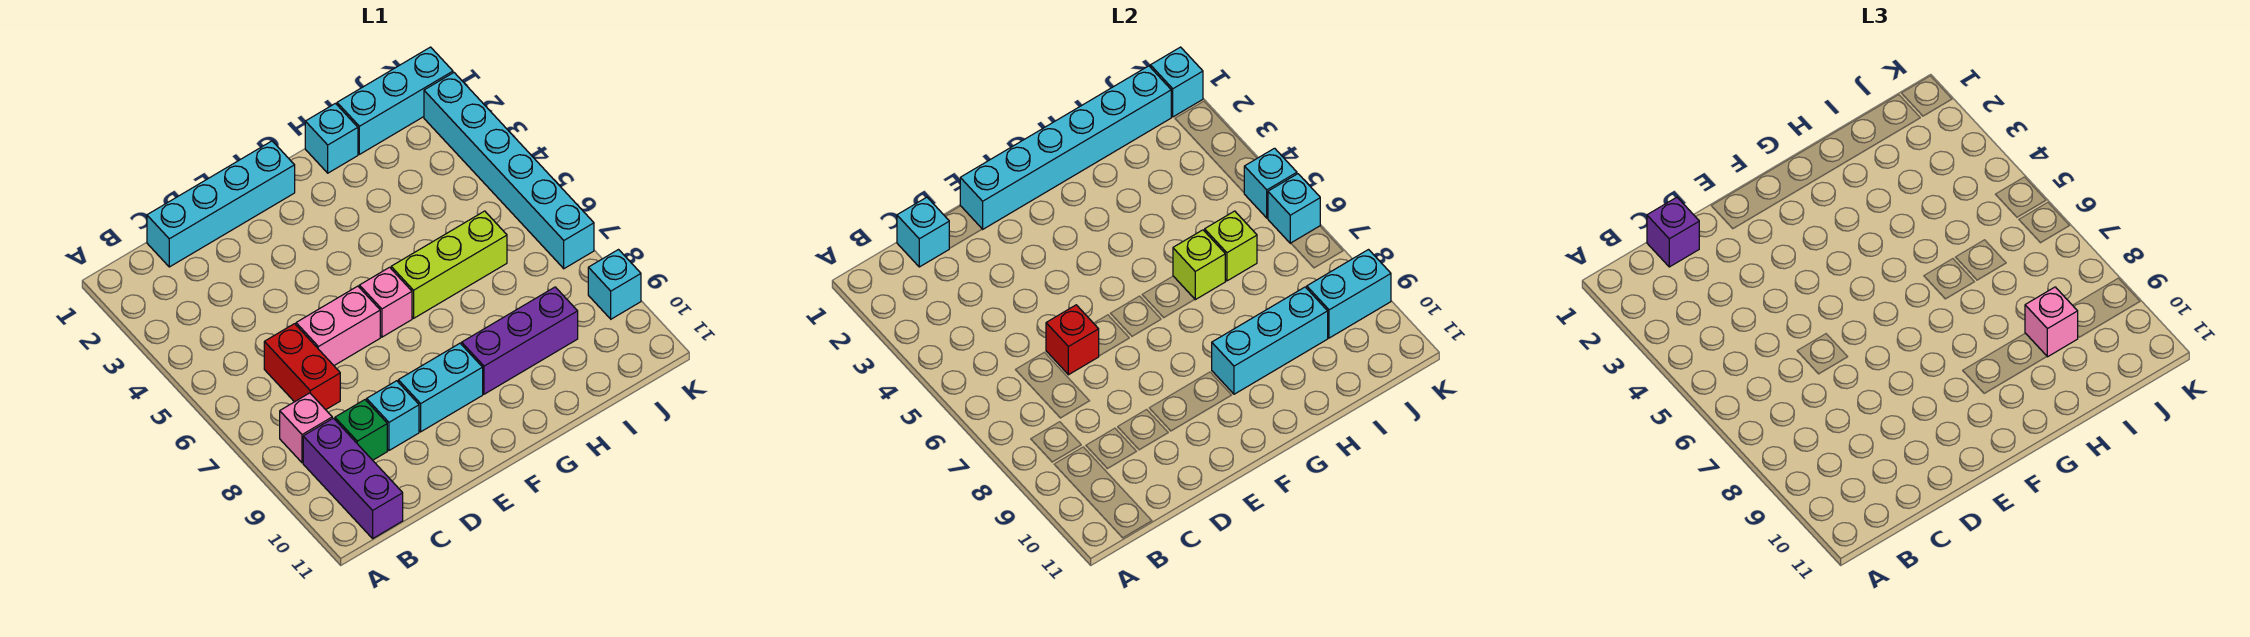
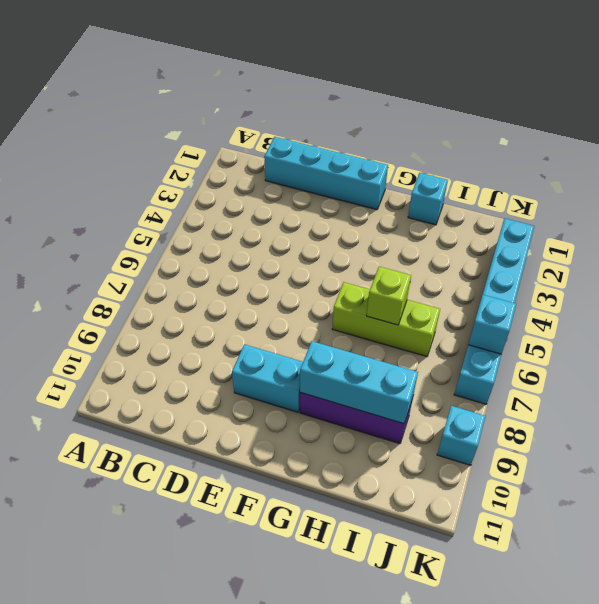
none -> pink 1x1 brick [280,393,332,463]
none -> purple 1x3 brick [303,418,403,538]
none -> red 1x2 brick [264,324,340,410]

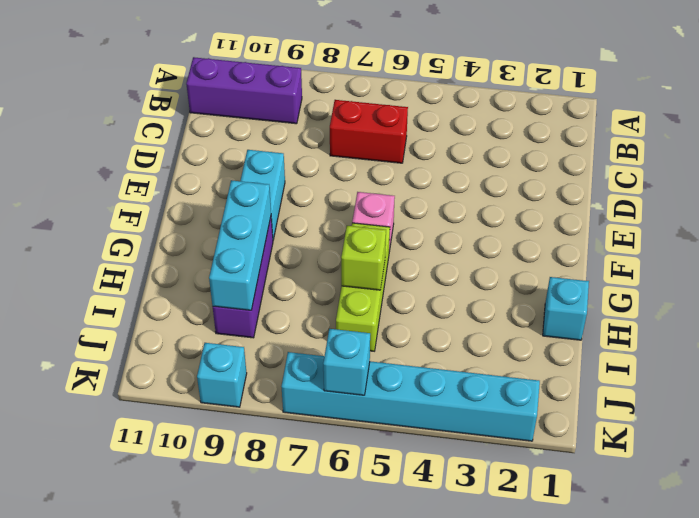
none -> pink 1x1 brick [280,393,332,463]
none -> cyan 1x4 brick [147,141,295,267]
none -> green 1x1 brick [335,400,387,460]

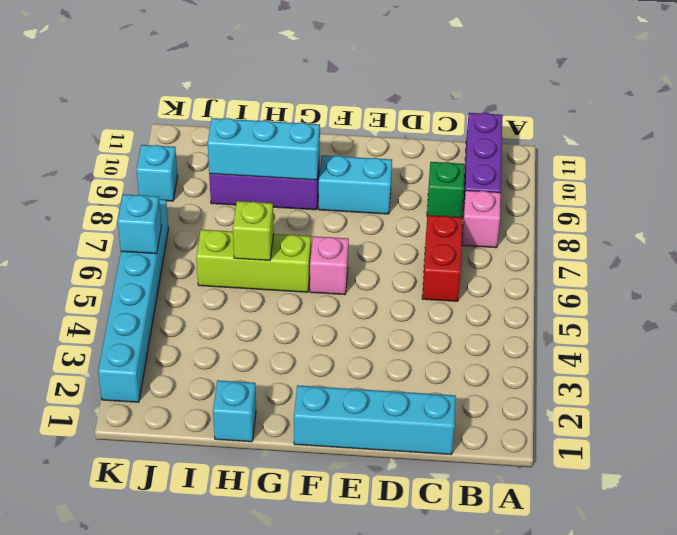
none -> pink 1x2 brick [296,286,380,365]
none -> cyan 1x1 brick [367,381,419,450]
none -> cyan 1x3 brick [337,47,453,154]

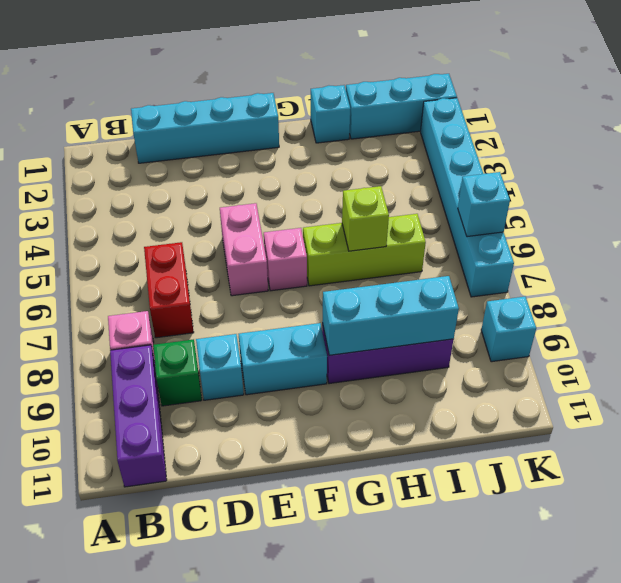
pink 1x2 brick [220,203,268,296] -> pink 1x2 brick turned to [296,286,380,365]
none -> cyan 1x1 brick [897,197,949,267]
none -> red 1x1 brick [1046,305,1099,375]
none -> cyan 1x6 brick [960,66,1171,229]

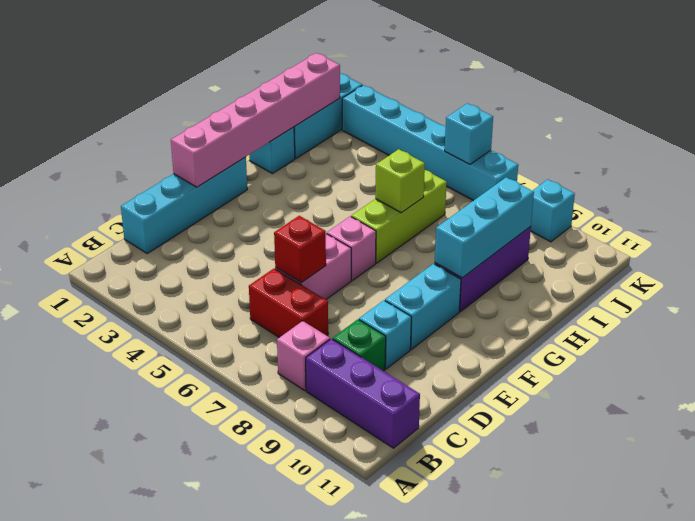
pink 1x6 brick [171,53,340,187] -> cyan 1x6 brick [960,66,1171,229]
none -> cyan 1x1 brick [897,197,949,267]
none -> lime 1x1 brick [1205,211,1257,281]
none -> cyan 1x2 brick [1307,250,1391,338]

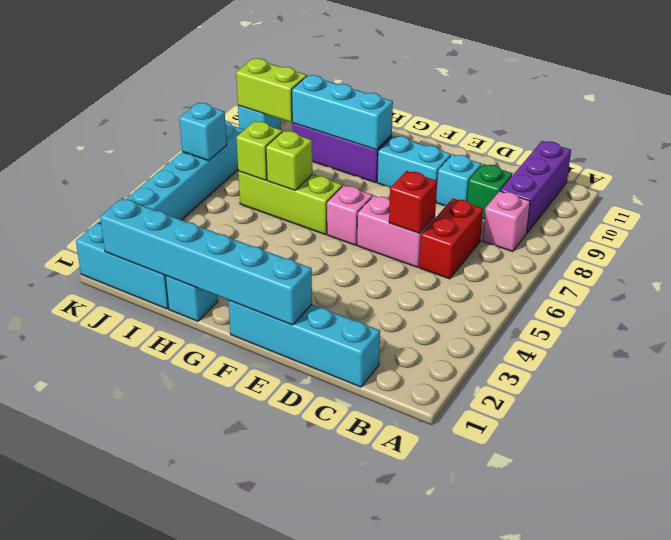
lime 1x2 brick [236,58,307,122] -> cyan 1x2 brick [1307,250,1391,338]
none -> cyan 1x1 brick [897,197,949,267]
none -> cyan 1x1 brick [1150,47,1203,117]
none -> cyan 1x1 brick [1244,148,1297,218]

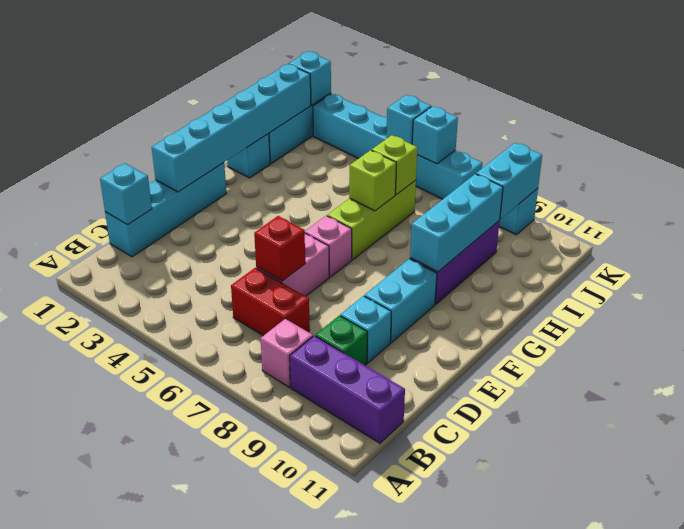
none -> purple 1x1 brick [1647,197,1699,267]
none -> pink 1x1 brick [2025,287,2078,357]

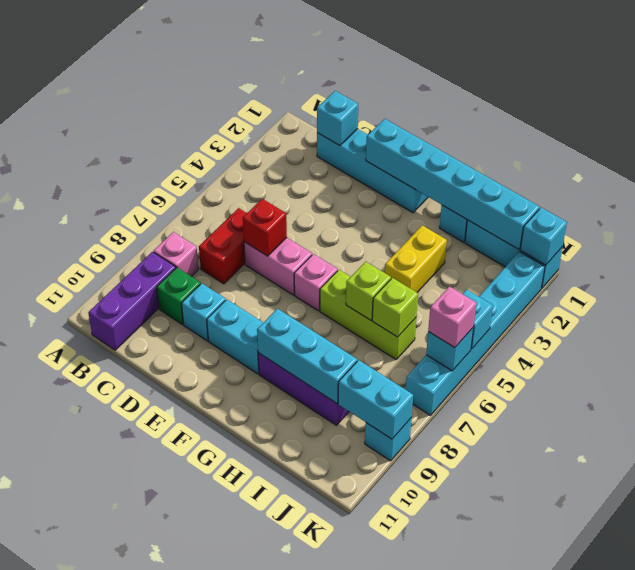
yellow 1x2 brick [385,225,447,292] -> none
pink 1x1 brick [428,287,476,348] -> pink 1x1 brick moved to [2025,287,2078,357]
none -> purple 1x1 brick [1647,197,1699,267]

